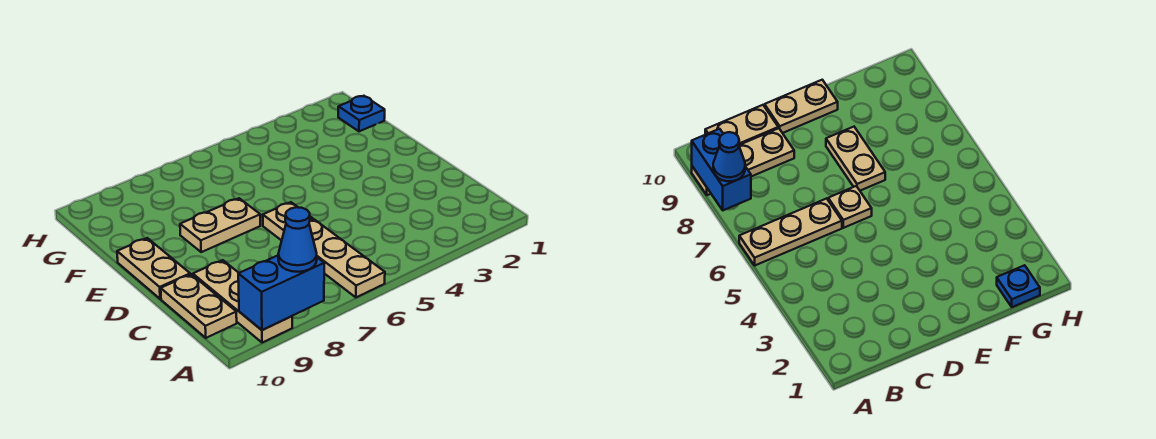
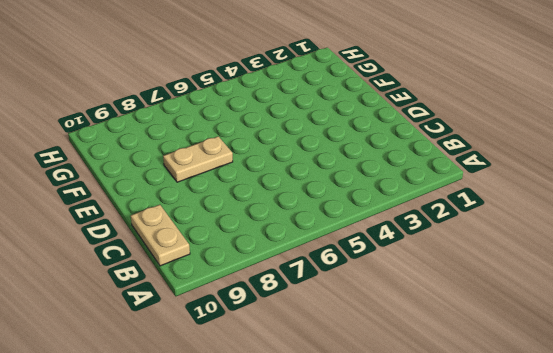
none -> tan 1x3 plate [309,219,385,297]
none -> tan 1x3 plate [193,260,292,343]

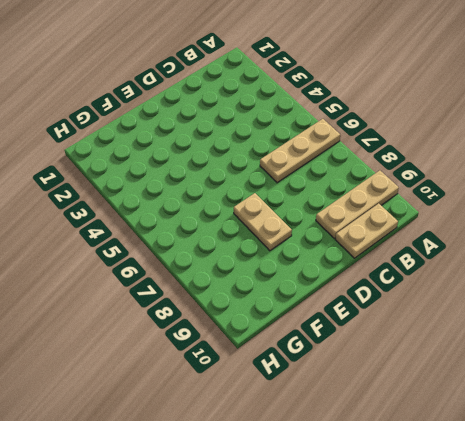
none -> tan 1x1 plate [263,202,313,241]
none -> tan 1x2 plate [117,238,190,299]

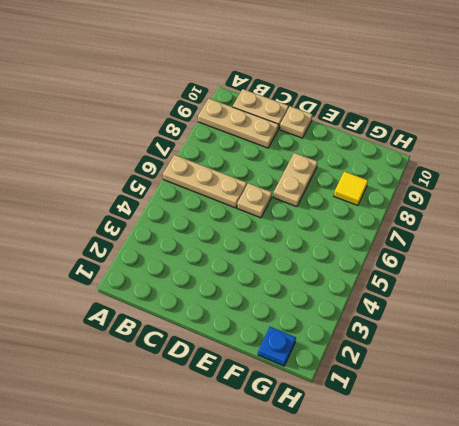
tan 1x1 plate [280,106,313,138] -> tan 1x2 plate [117,238,190,299]
yellow 1x1 tile [334,171,368,206] -> none
none -> blue 1x2 brick [238,256,324,330]
none -> blue 1x1 cone [278,207,317,272]

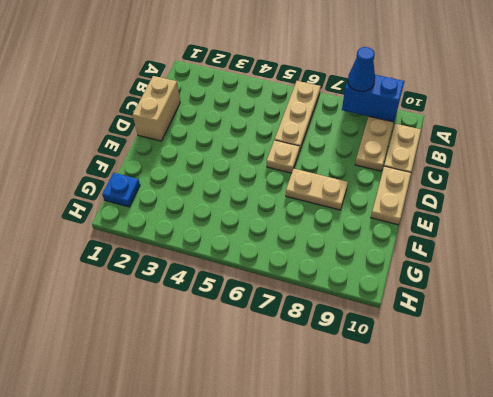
tan 1x2 brick [133,76,180,141] -> none

